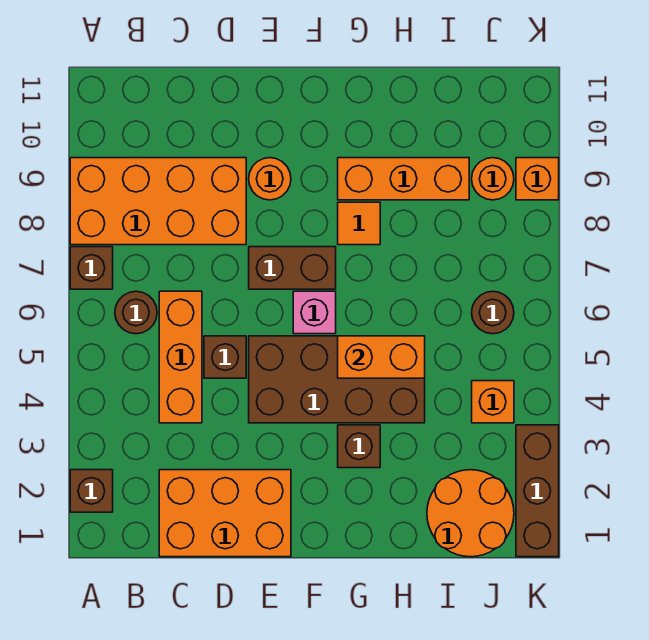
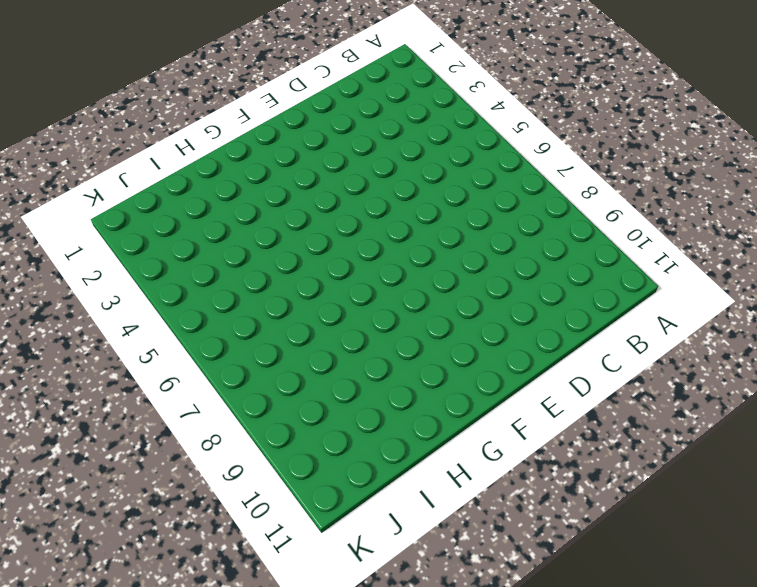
none -> brown 1x1 brick [70,470,113,512]
none -> brown 1x1 brick [70,247,113,289]
none -> orange 2x4 brick [70,158,246,245]

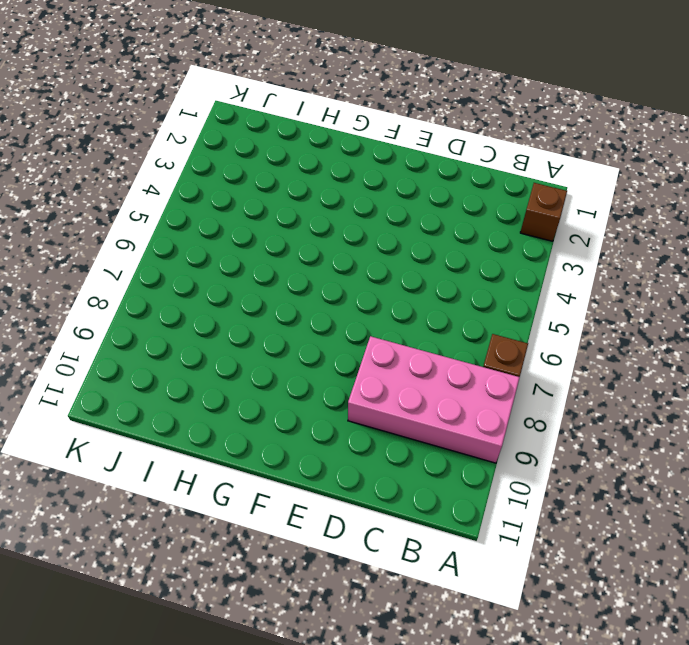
pink 2x4 brick [348,336,520,463] -> orange 2x4 brick [70,158,246,245]
none -> brown 1x1 round brick [115,291,157,334]
none -> orange 2x3 brick [159,470,291,557]
none -> orange 1x3 brick [159,291,202,423]

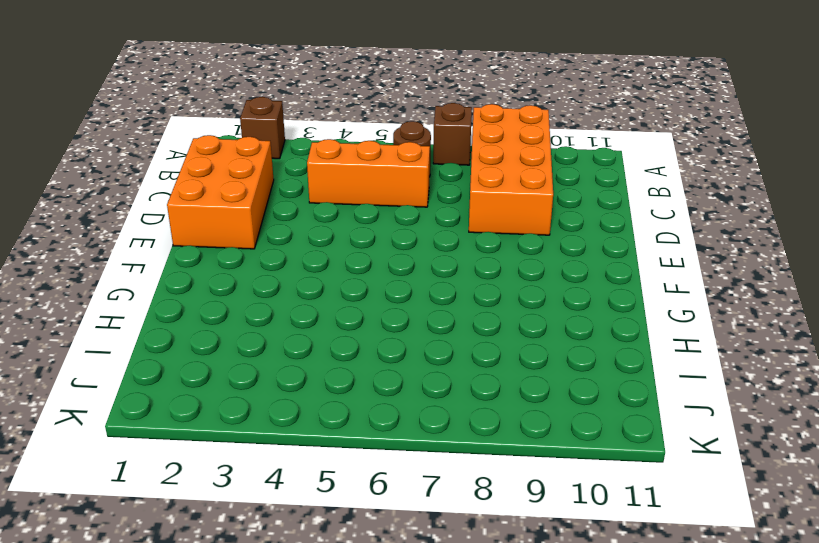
none -> brown 1x1 brick [204,336,246,378]
none -> brown 2x4 brick [249,336,425,423]
none -> brown 1x2 brick [249,247,336,289]

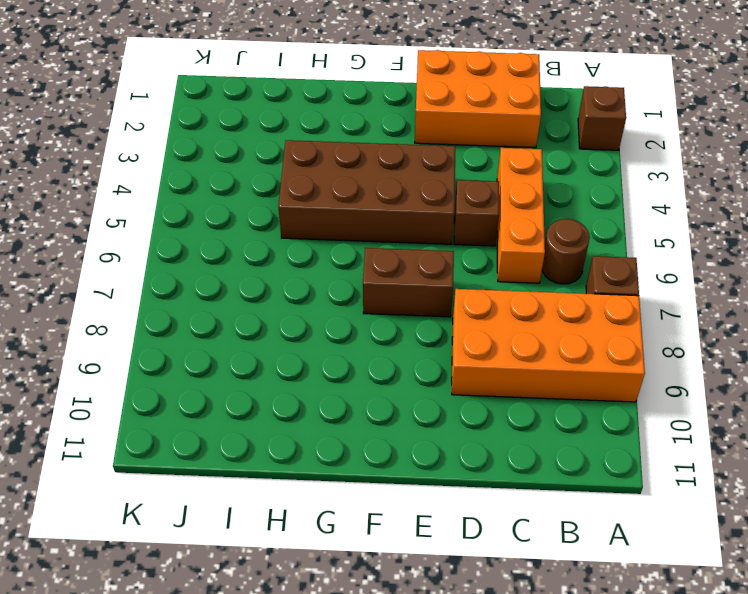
none -> orange 1x1 round brick [249,158,291,200]
none -> pink 1x1 brick [293,291,336,334]
none -> brown 1x1 brick [338,425,380,468]

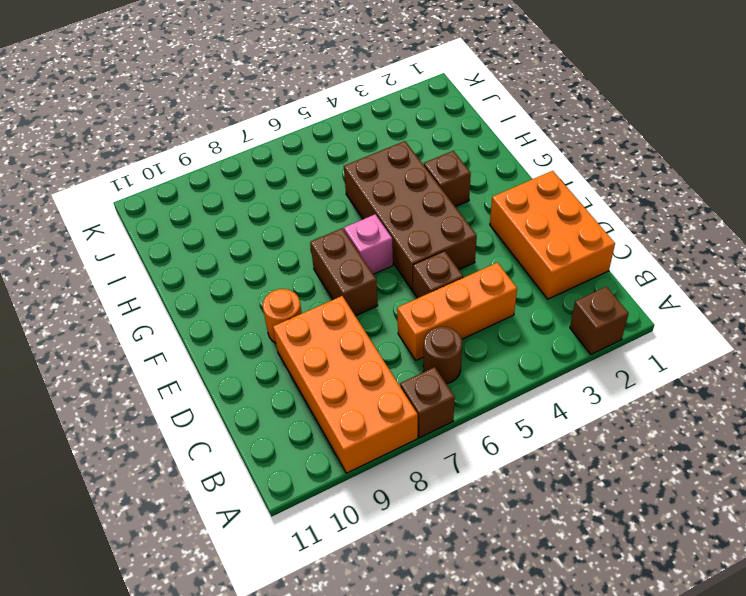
none -> orange 1x1 tile [338,202,380,245]
none -> orange 1x3 brick [338,158,469,200]
none -> orange 2x2 round brick [427,470,514,557]

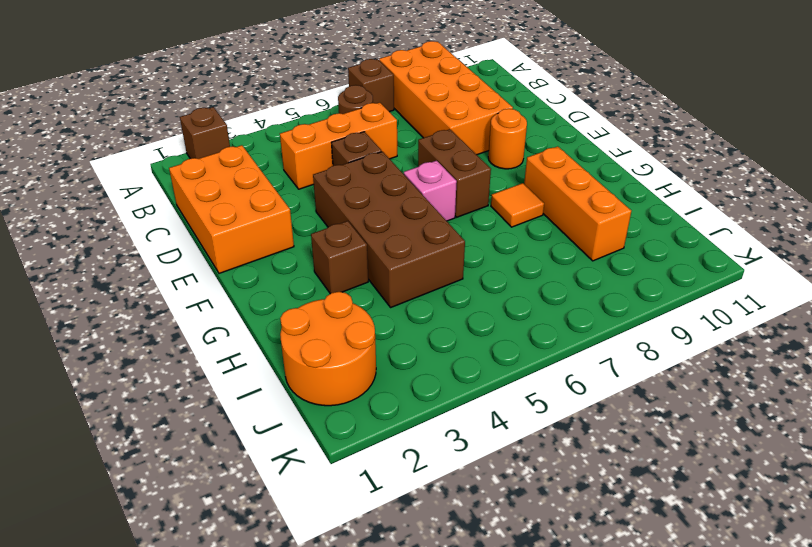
none -> orange 1x1 brick [472,381,514,423]
none -> brown 1x1 round brick [472,291,514,334]
none -> orange 1x1 round brick [472,158,514,200]

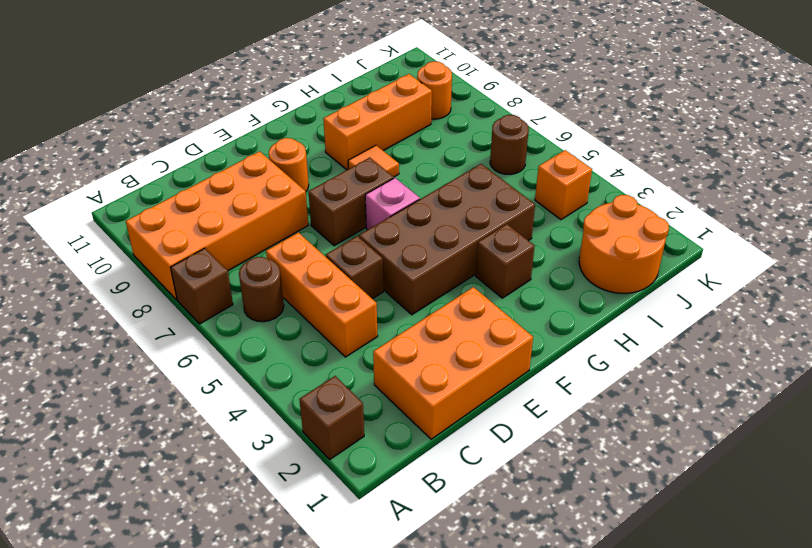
none -> brown 1x3 brick [516,425,559,557]
none -> orange 1x1 brick [516,158,559,200]
none -> orange 1x2 brick [338,336,425,378]

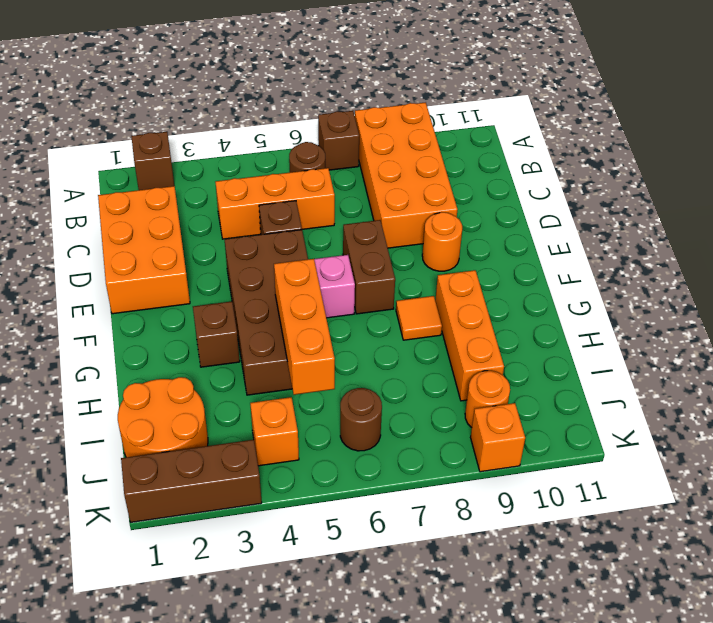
orange 1x3 brick [274,259,335,395] -> orange 1x2 brick [338,336,425,378]

